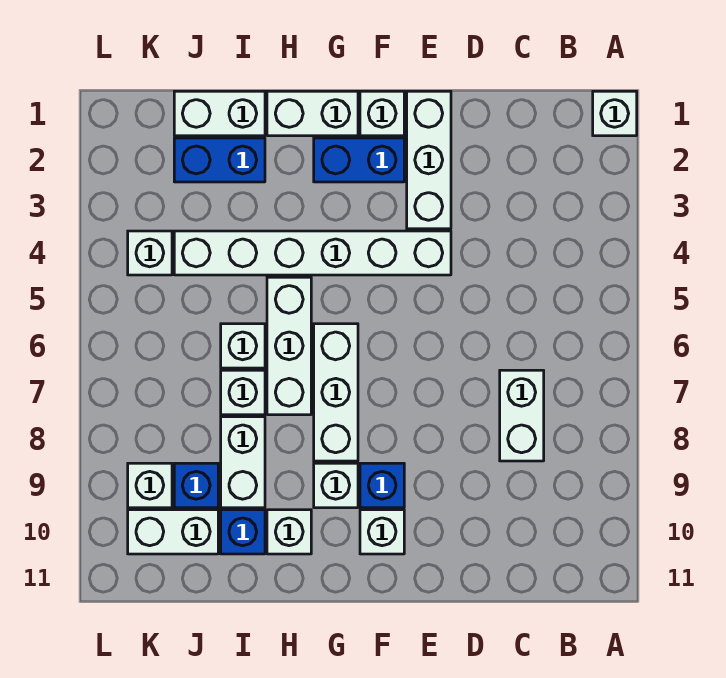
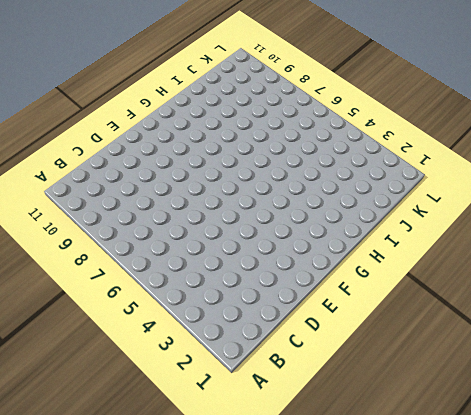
none -> white 1x1 brick [593,91,637,136]
none -> white 1x2 brick [500,370,544,461]
none -> white 1x3 brick [407,91,451,229]

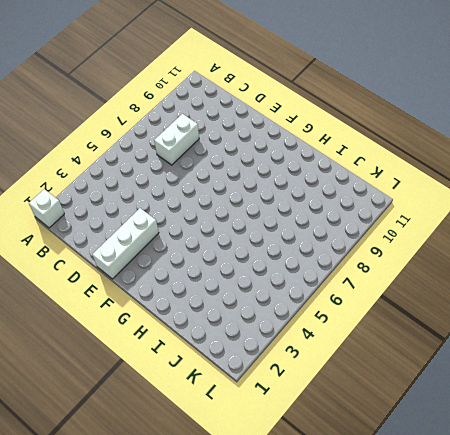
none -> white 1x6 brick [174,231,451,275]
none -> white 1x1 brick [360,91,404,136]
none -> blue 1x2 brick [314,138,404,182]

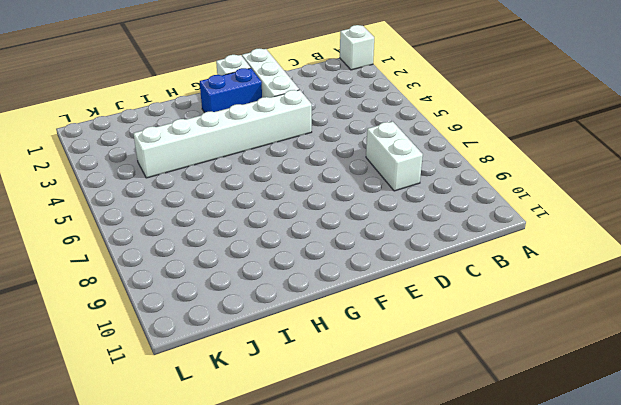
none -> blue 1x1 brick [360,463,404,508]
none -> white 1x1 brick [360,510,404,554]
none -> white 1x2 brick [267,91,358,136]

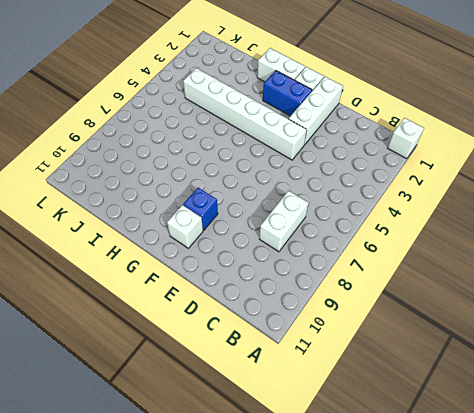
none -> white 1x3 brick [314,324,358,461]
none -> white 1x1 brick [314,463,358,508]
none -> white 1x3 brick [267,277,311,415]

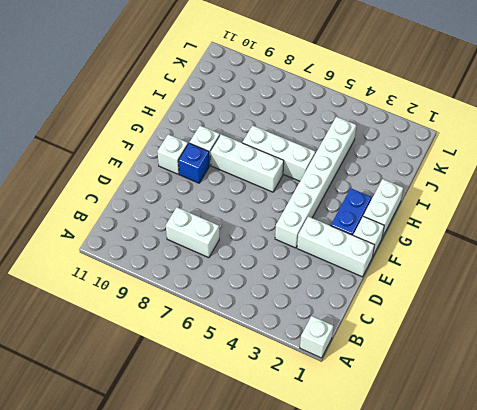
none -> white 1x1 brick [267,510,311,554]
none -> white 1x2 brick [174,91,265,136]
none -> blue 1x2 brick [174,138,265,182]

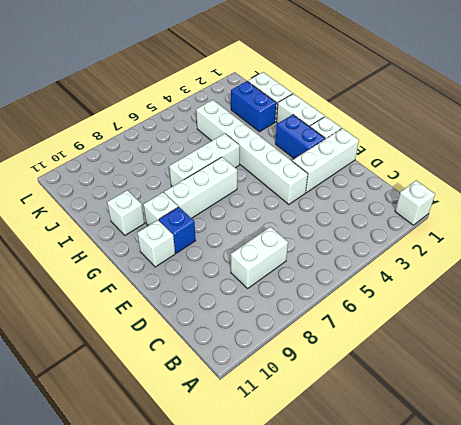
none -> white 1x1 brick [221,324,265,368]
none -> white 1x1 brick [221,370,265,415]
none -> white 1x2 brick [221,417,265,508]

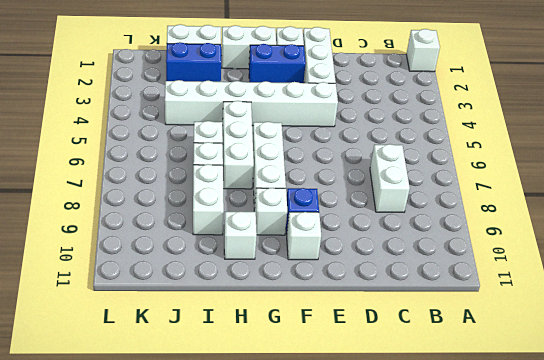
none -> blue 1x1 brick [221,510,265,554]
none -> blue 1x1 brick [174,463,218,508]
none -> white 1x2 brick [128,510,218,554]

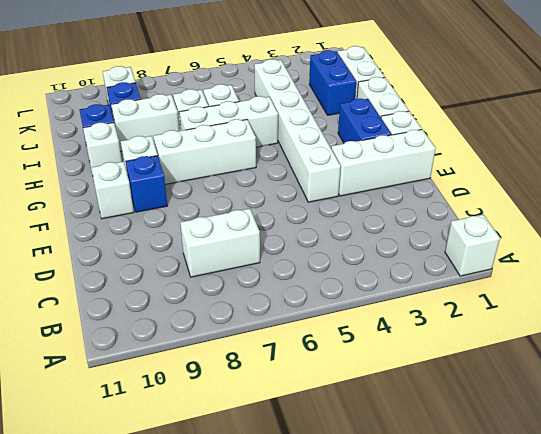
none -> white 1x2 brick [128,510,218,554]
none -> white 1x1 brick [128,231,172,275]

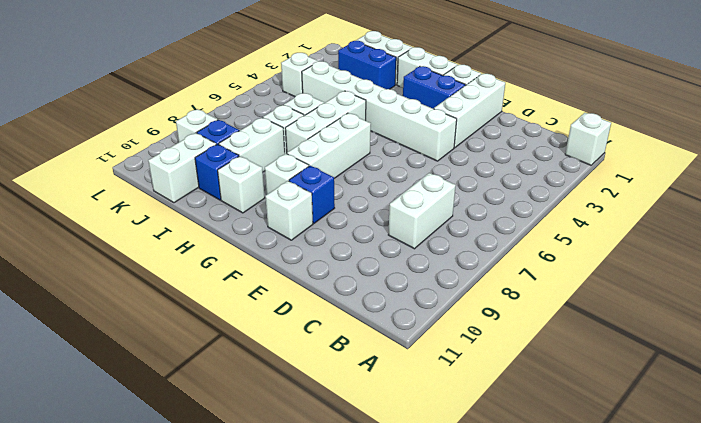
white 1x2 brick [148,133,216,203] -> white 1x2 brick turned to [128,510,218,554]

